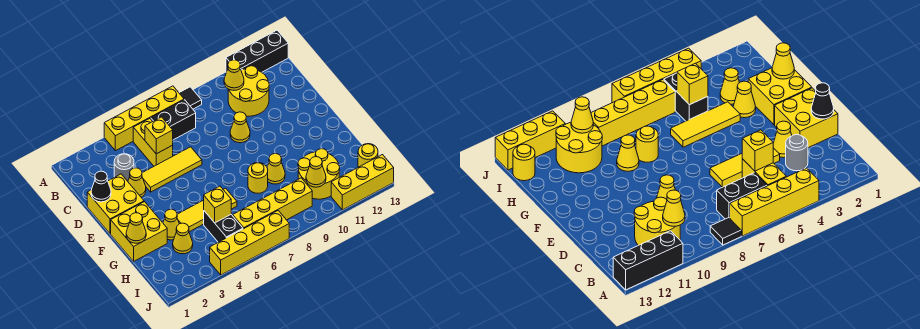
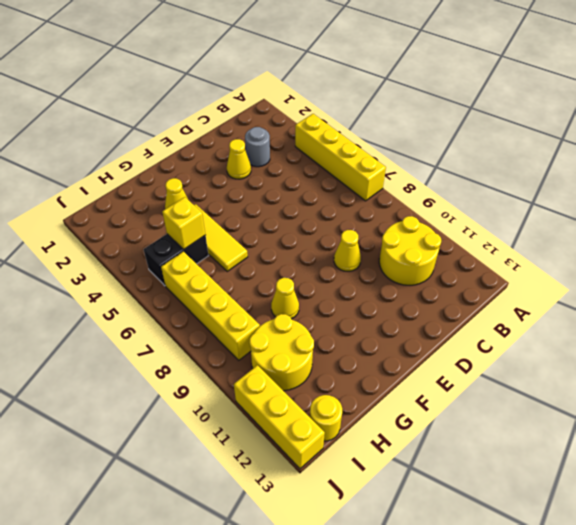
none -> black 1x1 tile [179,87,202,109]
none -> black 1x3 brick [226,30,288,72]
none -> yellow 1x2 brick [133,119,173,166]

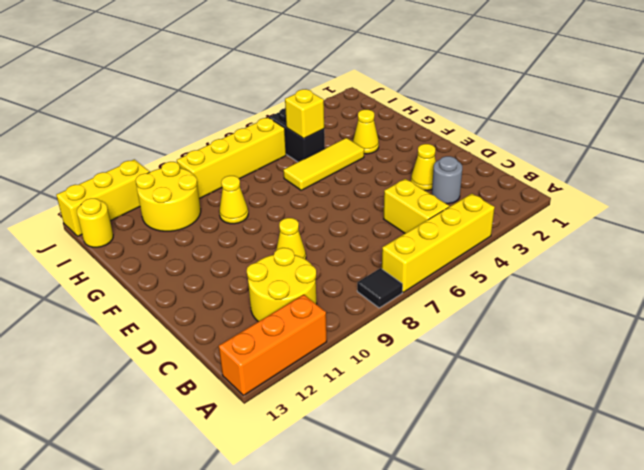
orange 1x3 brick [219,295,327,396] -> black 1x3 brick [226,30,288,72]
none -> black 1x2 brick [151,100,196,140]
none -> yellow 2x2 brick [87,174,144,234]
none -> yellow 1x3 tile [142,147,202,192]

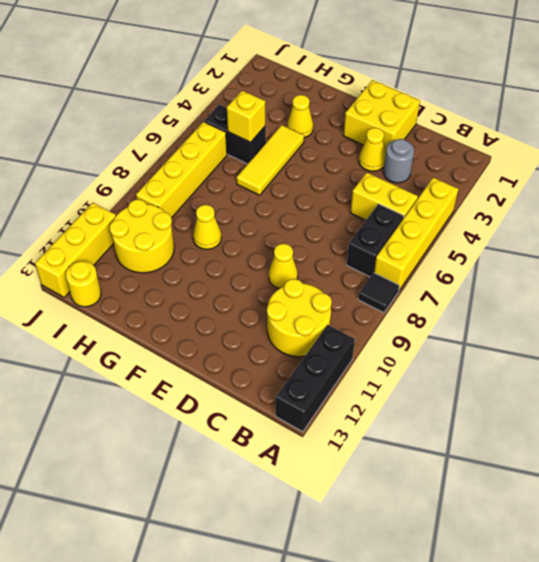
none -> yellow 1x3 tile [142,147,202,192]
none -> yellow 2x2 brick [111,202,167,261]
none -> yellow 1x1 round brick [248,163,268,193]

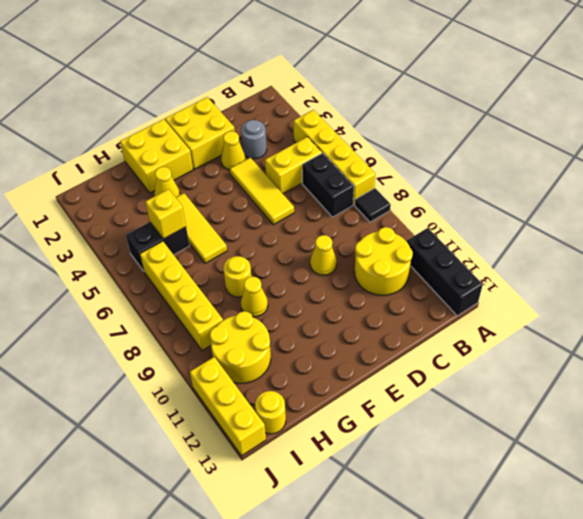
none -> yellow 1x1 cone [173,223,193,254]
none -> yellow 1x4 brick [210,211,289,275]
none -> yellow 1x1 cone [224,60,244,90]

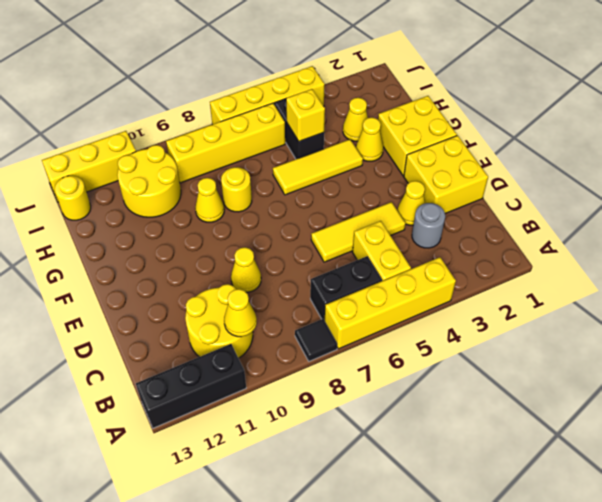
none -> yellow 1x1 brick [145,117,173,154]
none -> black 1x1 cone [91,171,111,202]
none -> yellow 1x1 cone [126,213,146,243]

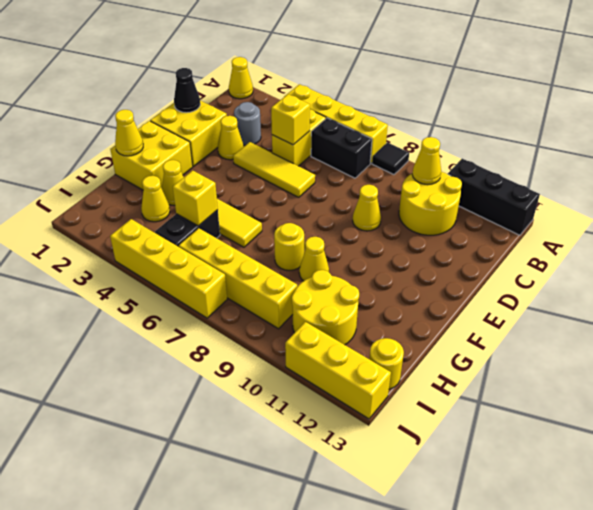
yellow 1x1 cone [229,57,253,99] -> yellow 1x1 cone moved to [306,157,326,187]

